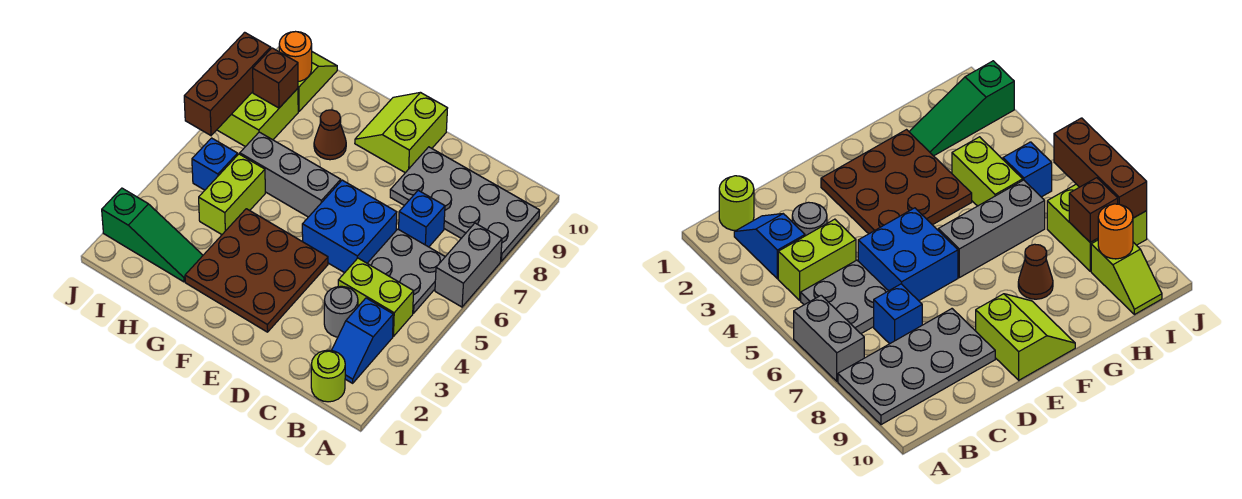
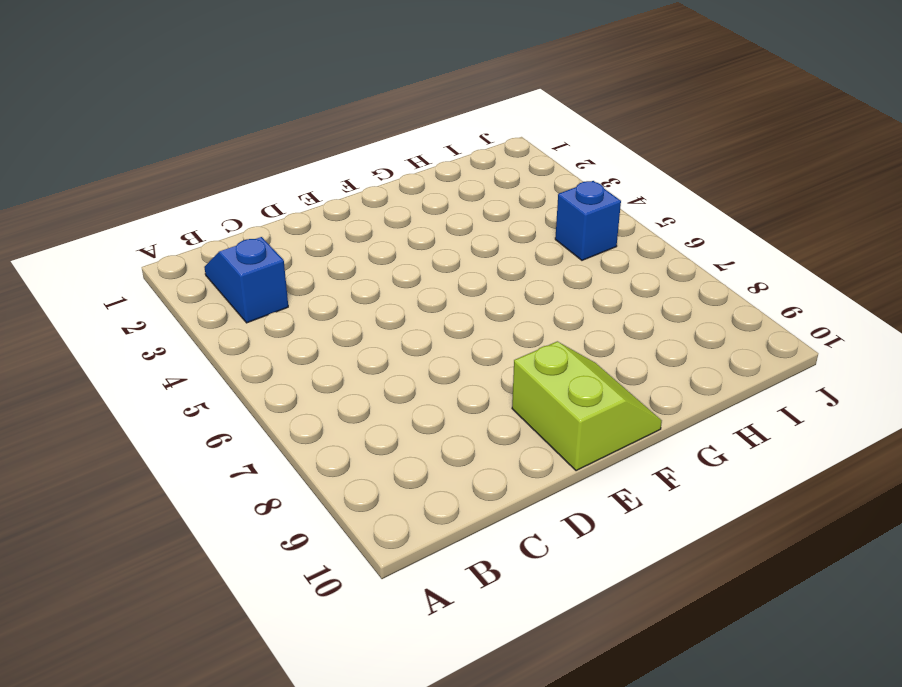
none -> grey 1x2 brick [435,223,502,307]
none -> grey 2x4 plate [390,147,540,261]
none -> lime 1x1 round brick [311,350,345,402]

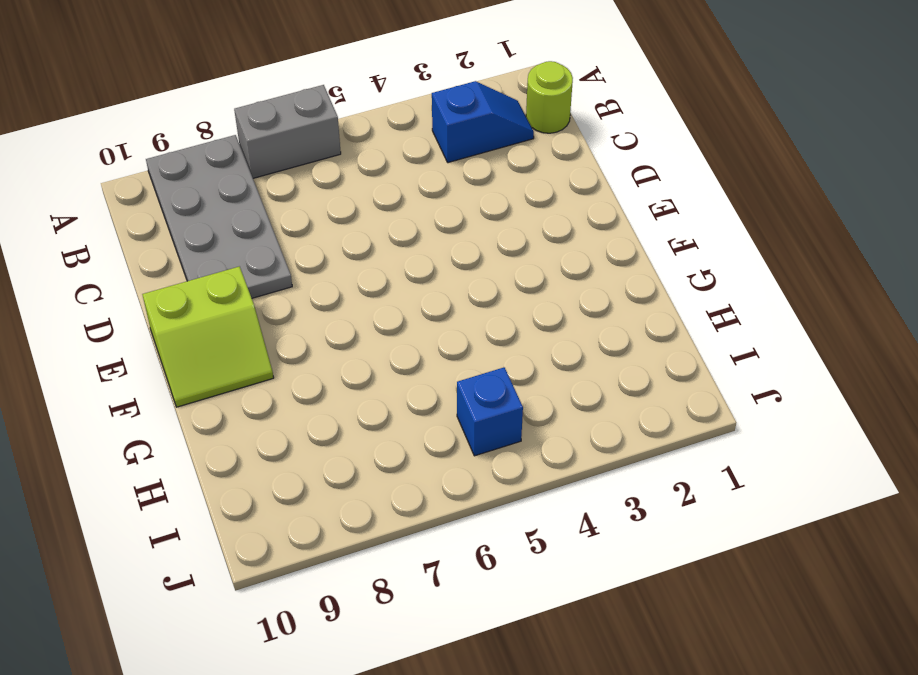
none -> lime 1x2 brick [338,258,414,336]
none -> grey 2x2 plate [367,229,445,313]
none -> grey 1x1 round brick [324,286,358,337]

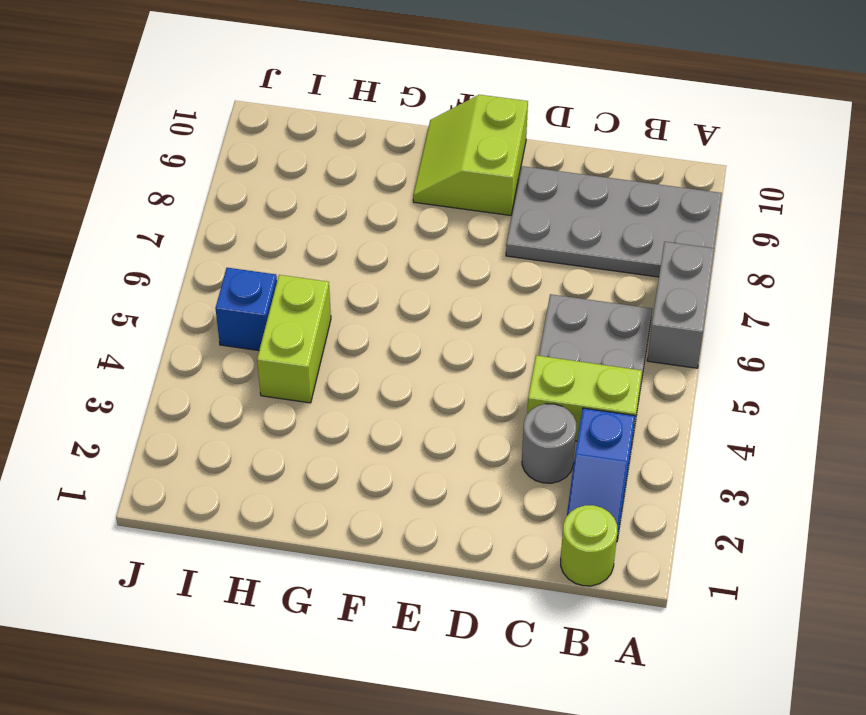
none -> blue 1x1 brick [399,190,445,247]
none -> blue 2x2 brick [302,180,397,273]
none -> brown 3x3 plate [185,209,328,332]

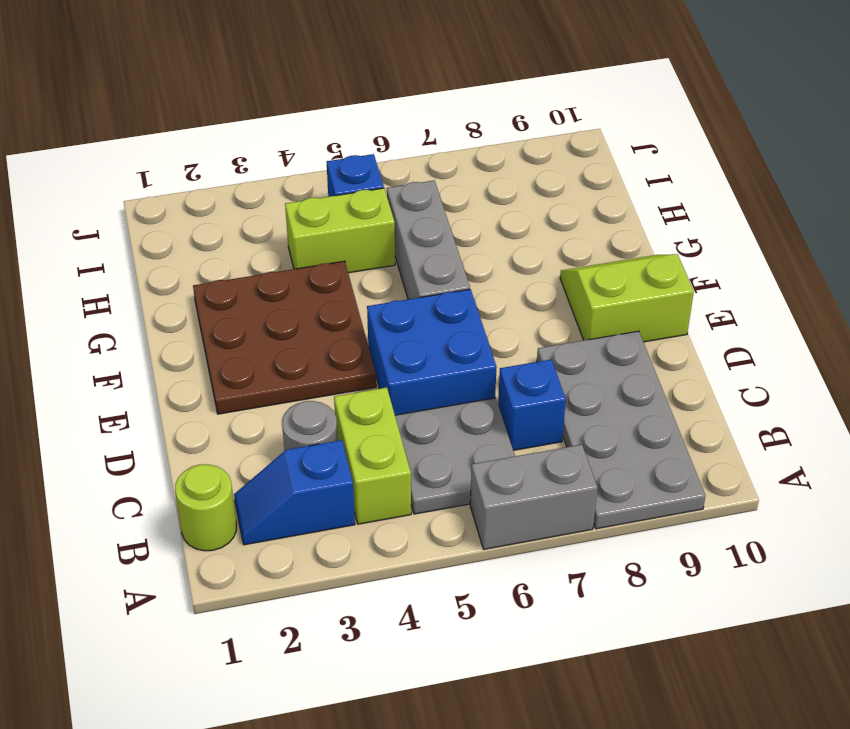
none -> brown 1x1 cone [314,110,346,160]
none -> green 1x3 slope [102,188,203,282]
none -> lime 2x2 brick [217,88,298,147]

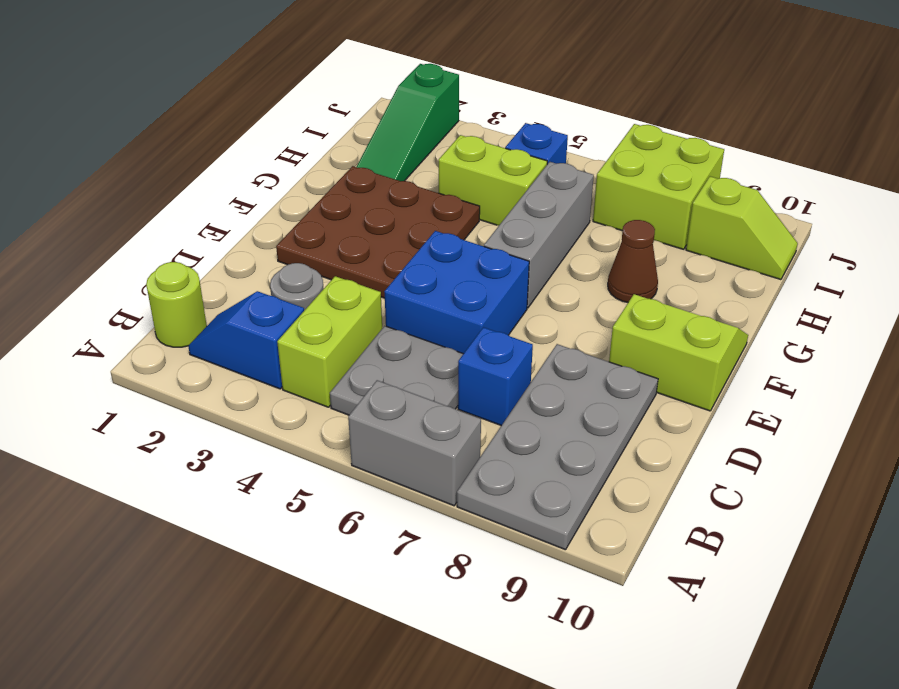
none -> brown 1x1 brick [253,48,298,108]
none -> orange 1x1 round brick [279,32,312,81]
none -> brown 1x3 brick [184,32,271,135]

